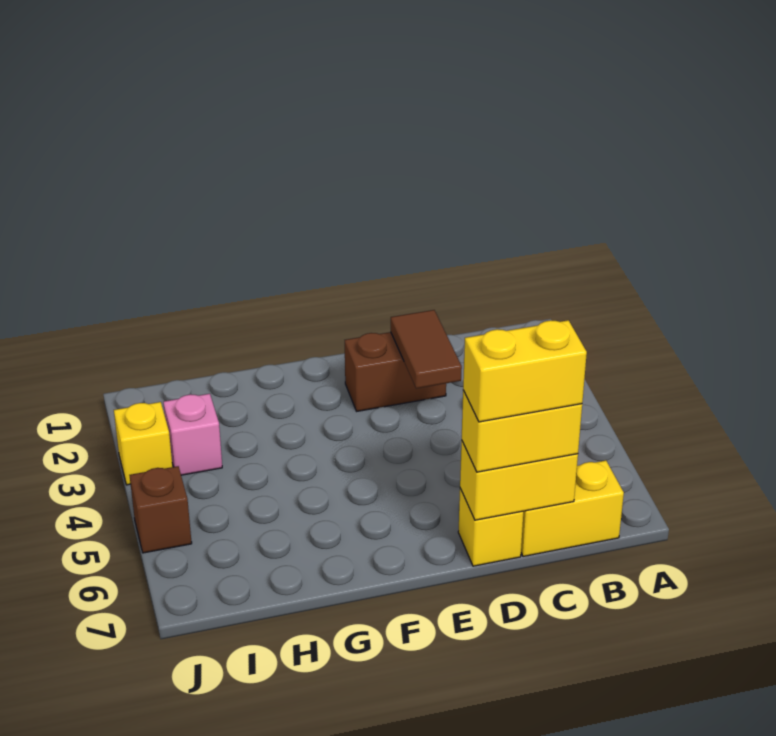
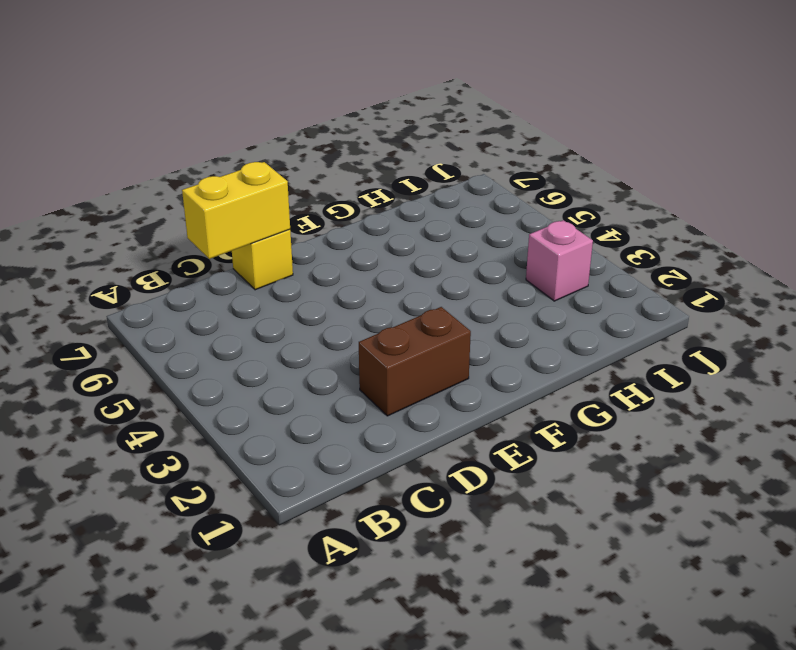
none -> yellow 1x2 brick [521,460,624,557]
none -> yellow 1x1 brick [114,402,172,485]

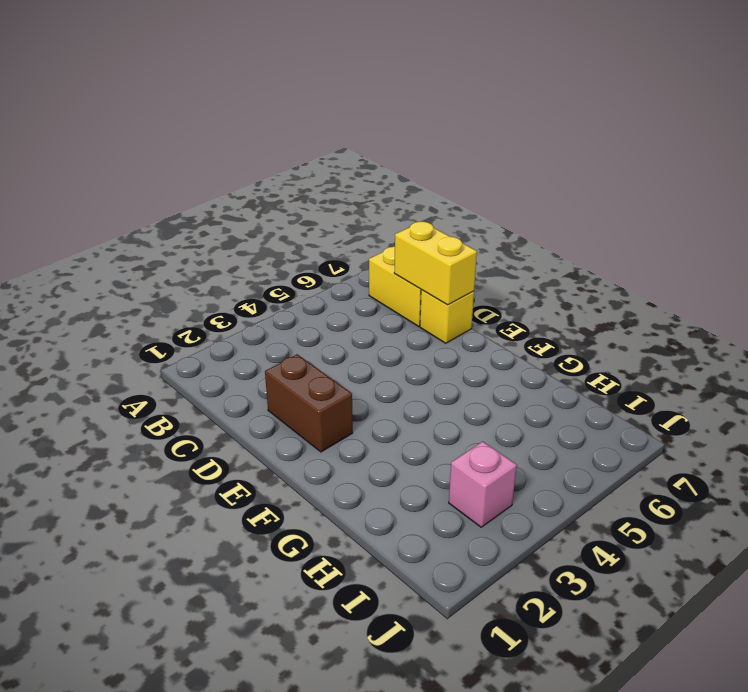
none -> yellow 1x1 brick [114,402,172,485]
none -> brown 1x1 brick [130,466,192,553]

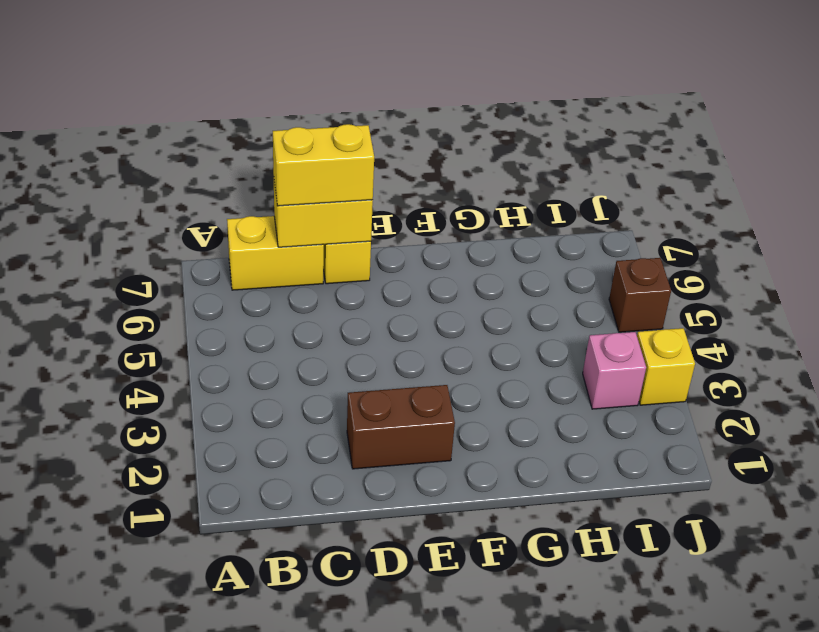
none -> brown 1x2 tile [391,310,462,389]
none -> yellow 1x2 brick [463,320,587,422]

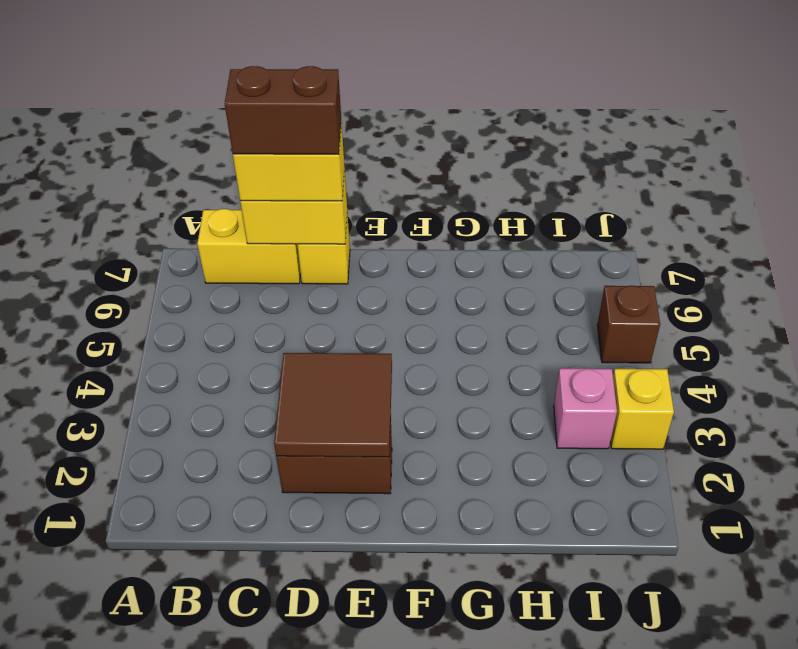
brown 1x2 brick [225,66,341,154] -> yellow 1x2 brick [463,320,587,422]
brown 2x2 tile [274,353,392,457] -> brown 1x2 tile [391,310,462,389]

